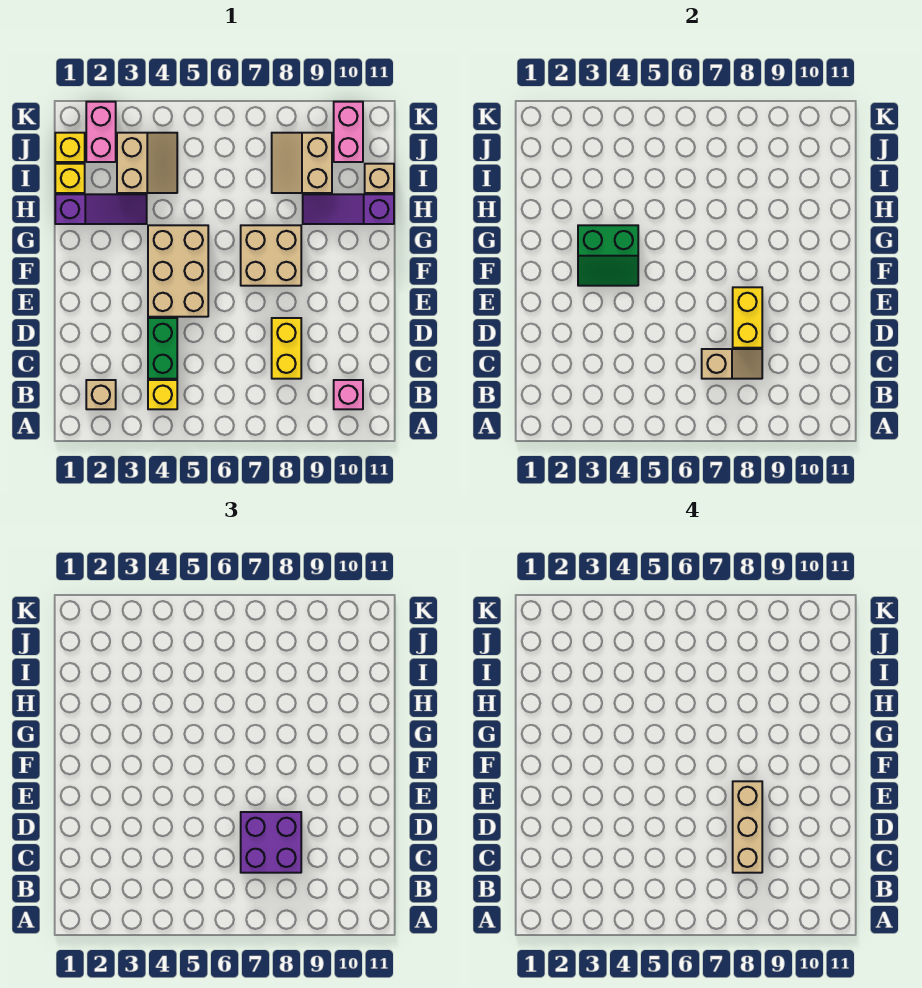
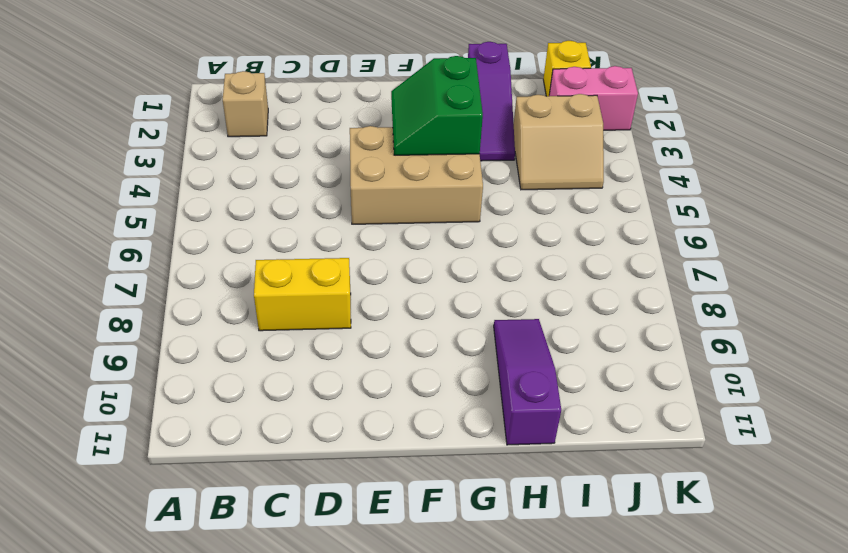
none -> yellow 1x1 brick [148,380,177,409]
none -> pink 1x1 brick [334,380,363,409]
none -> green 1x2 brick [148,318,177,379]

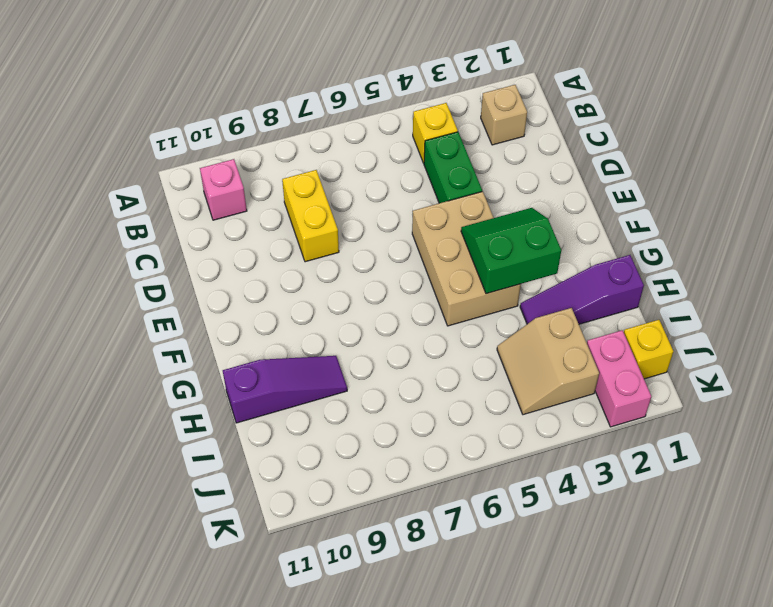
none -> tan 2x2 brick [241,225,301,286]
none -> yellow 1x1 brick [55,164,85,193]
none -> tan 2x2 slope [272,133,332,193]

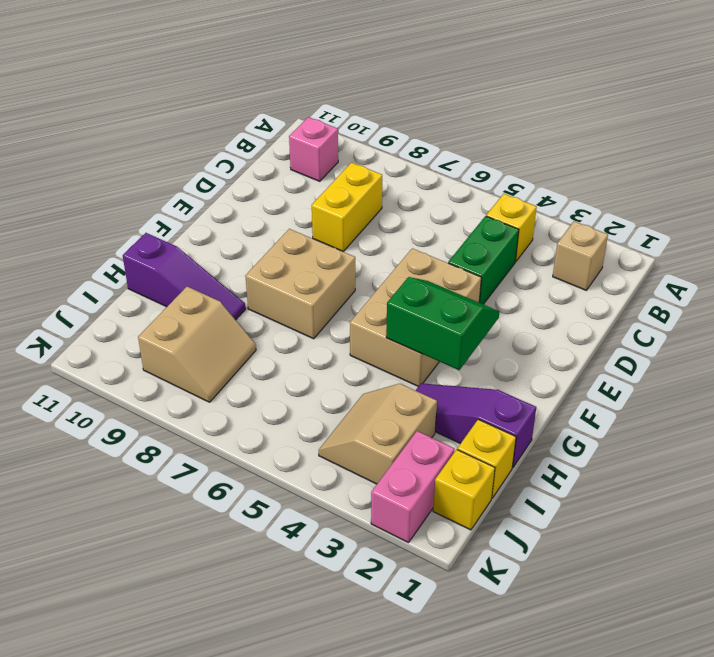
none -> tan 1x1 brick [365,164,394,193]
none -> pink 1x2 brick [334,102,363,162]
none -> tan 1x2 slope [702,349,762,379]

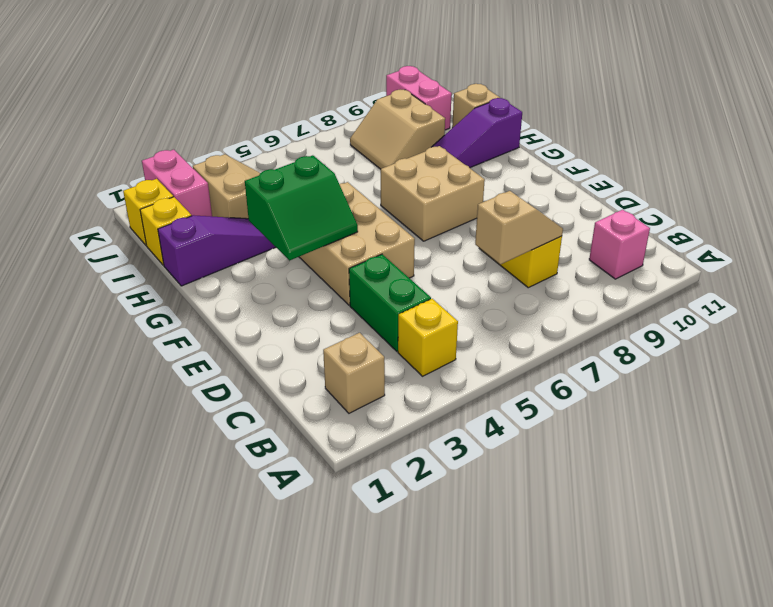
none -> yellow 1x2 brick [733,287,762,348]
none -> purple 2x2 brick [241,812,301,873]
none -> tan 1x3 brick [733,781,762,873]

